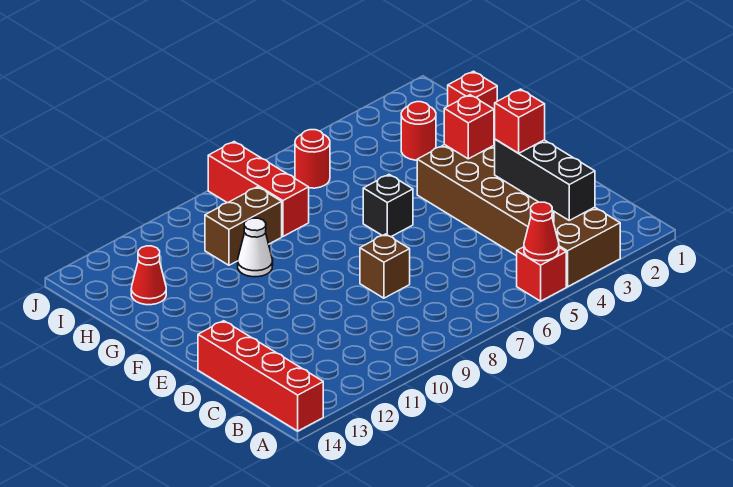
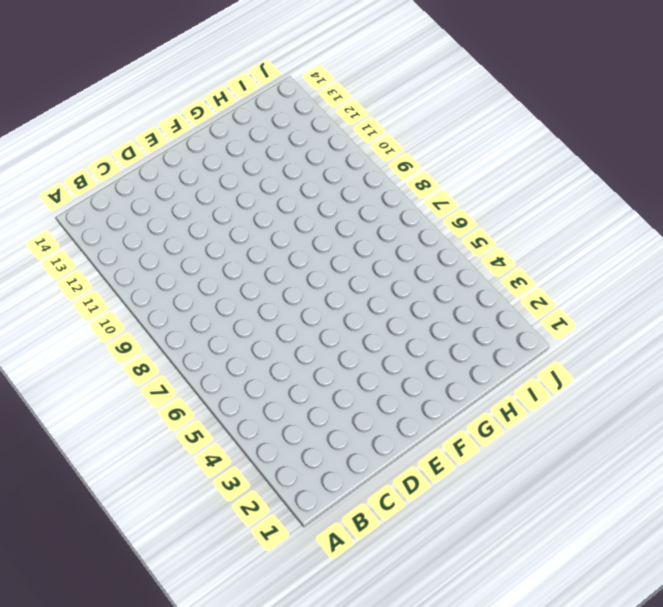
none -> brown 2x6 brick [417,145,620,287]
none -> red 1x1 brick [517,247,566,301]
none -> red 1x4 brick [198,321,323,431]

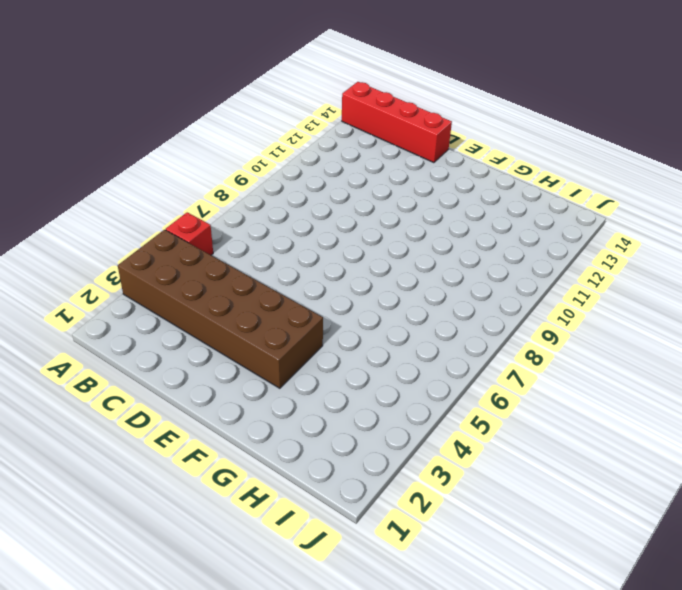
none -> brown 1x1 brick [360,234,410,298]
none -> black 1x1 brick [363,175,413,237]
none -> white 1x1 cone [238,218,273,277]

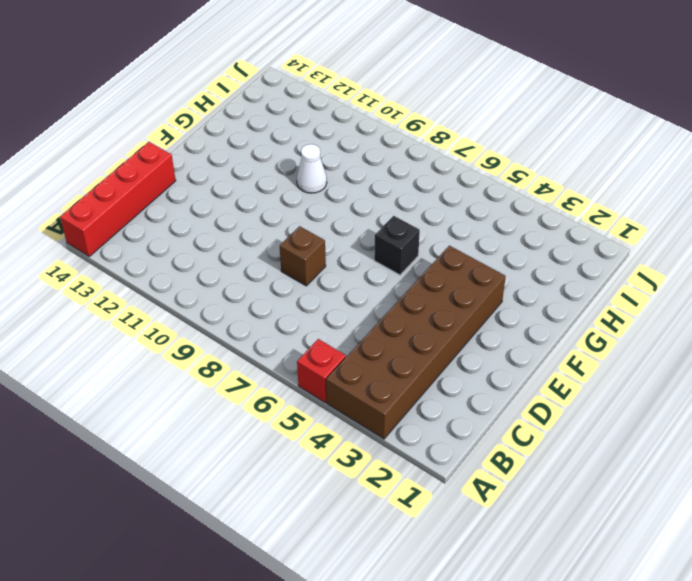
none -> red 1x1 brick [448,71,497,124]
none -> red 1x1 round brick [401,102,436,160]
none -> red 1x3 brick [208,142,309,236]

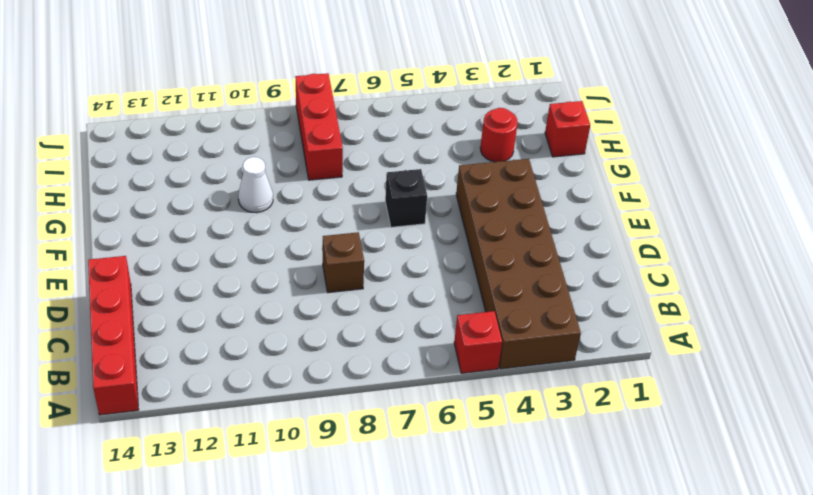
none -> brown 1x2 brick [205,187,282,265]
none -> red 1x1 cone [131,246,166,305]
none -> red 1x1 round brick [295,130,330,188]

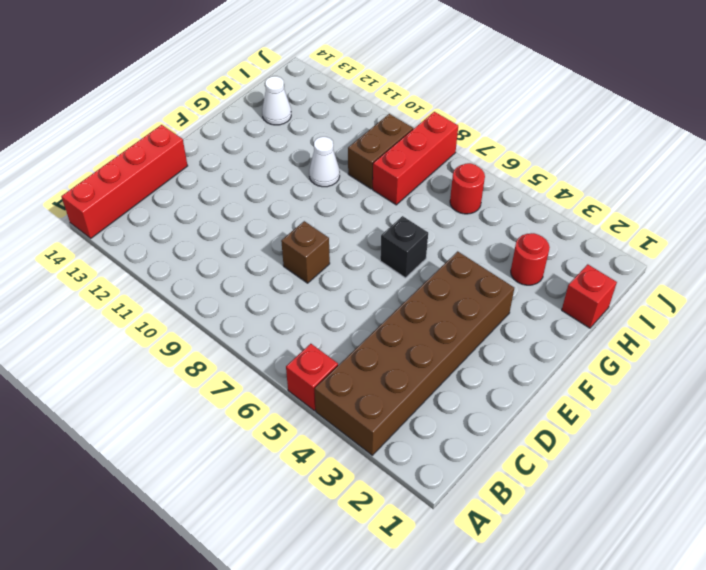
brown 1x2 brick [348,114,413,189] -> brown 1x2 brick turned to [205,187,282,265]
white 1x1 cone [262,76,291,125] -> red 1x1 cone [131,246,166,305]
none -> red 1x1 cone [524,202,559,261]
none -> black 1x3 brick [495,139,595,220]
none -> red 1x1 brick [444,95,494,159]

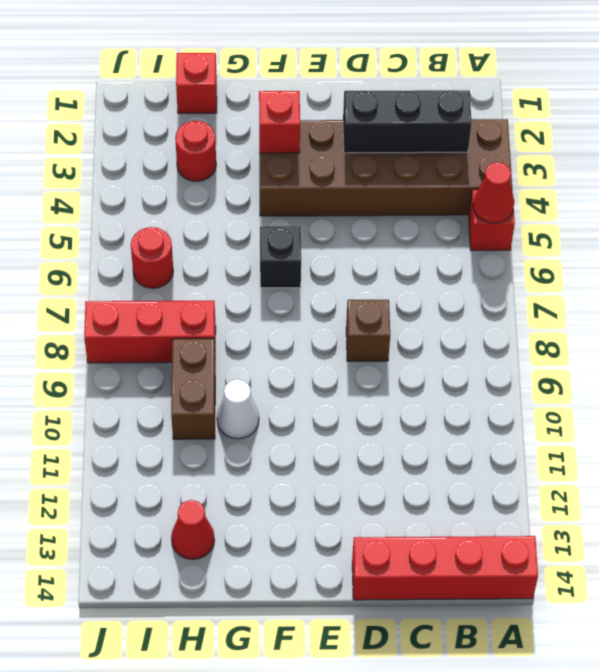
none -> red 1x1 brick [495,89,545,153]

